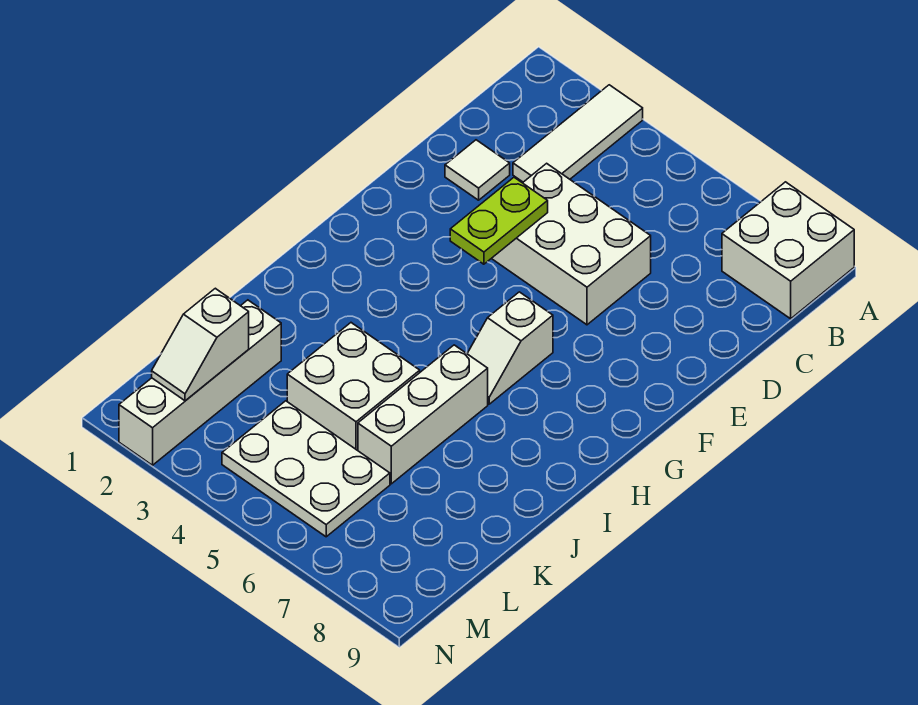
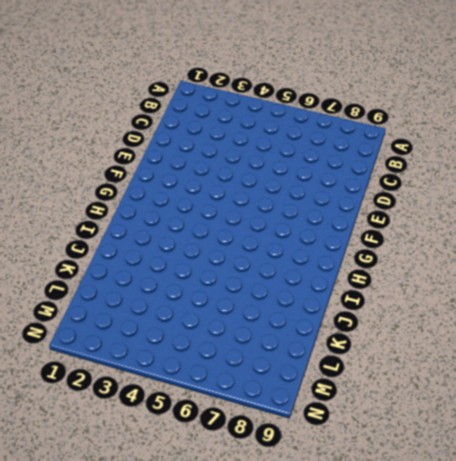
none -> white 1x3 tile [513,85,643,182]
none -> white 2x2 brick [722,182,854,319]

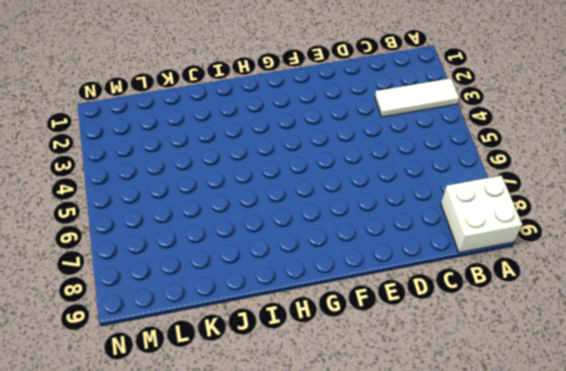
none -> white 1x1 tile [445,140,510,200]
none -> white 2x3 brick [491,163,651,325]

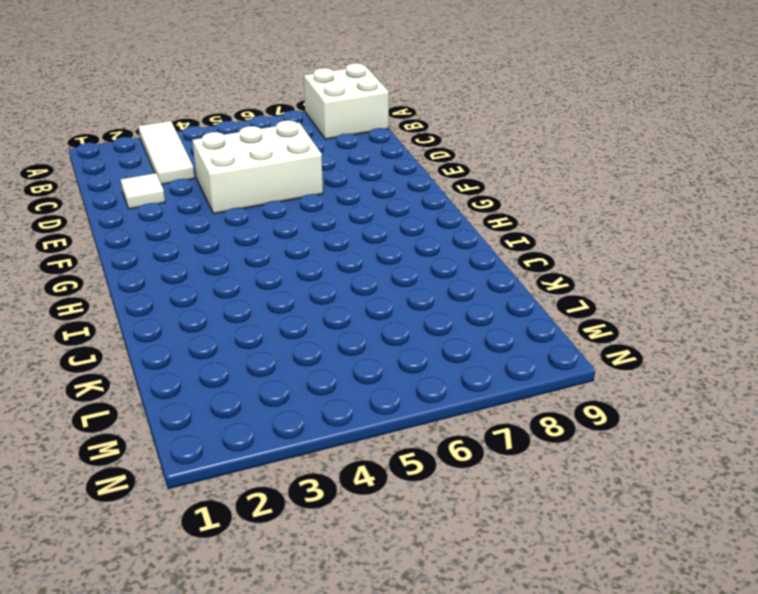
none -> white 1x2 slope [467,292,553,404]
none -> white 1x3 brick [358,345,488,484]

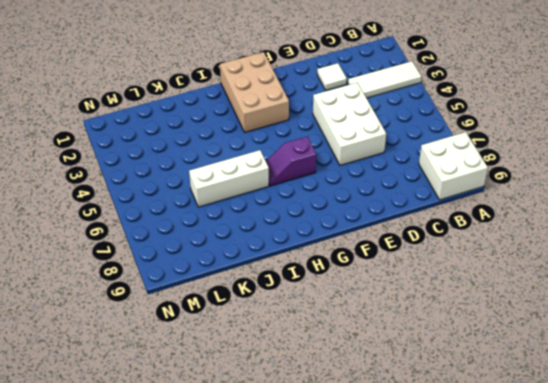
tan 2x3 brick [220,52,289,132] -> none
purple 1x2 slope [266,137,316,186] -> white 1x2 slope [467,292,553,404]
none -> white 2x2 brick [287,323,420,451]
none -> white 1x4 brick [119,300,281,465]

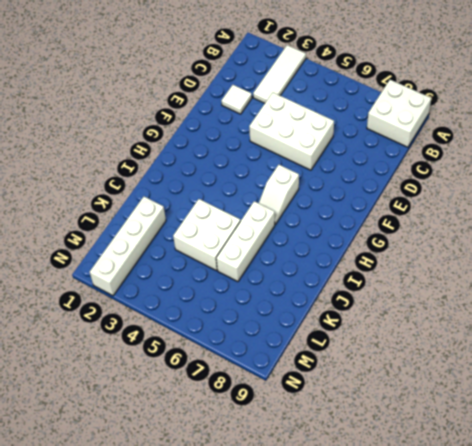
none -> white 2x3 plate [222,401,390,537]
none -> lime 1x2 plate [450,177,548,264]

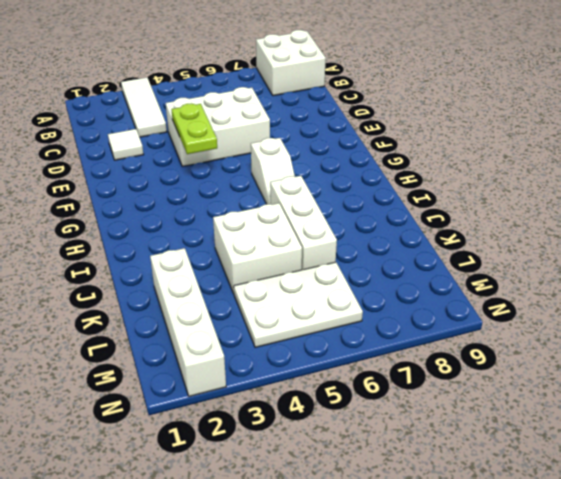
none -> white 1x2 slope [152,288,249,401]

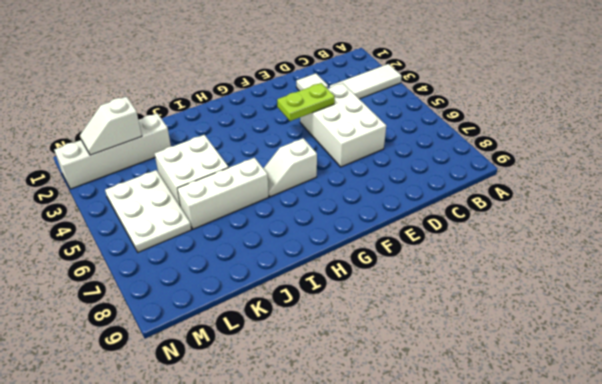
none -> white 2x2 brick [722,182,854,319]

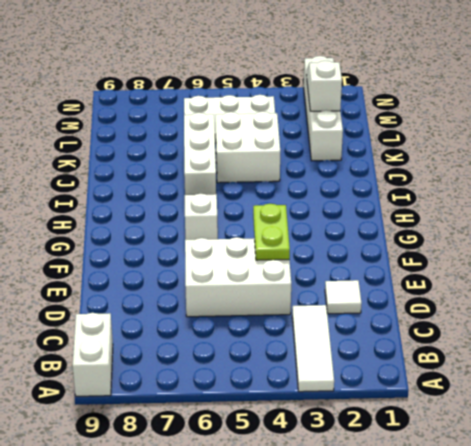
white 1x2 brick [73,313,113,396] -> white 2x2 brick [722,182,854,319]

